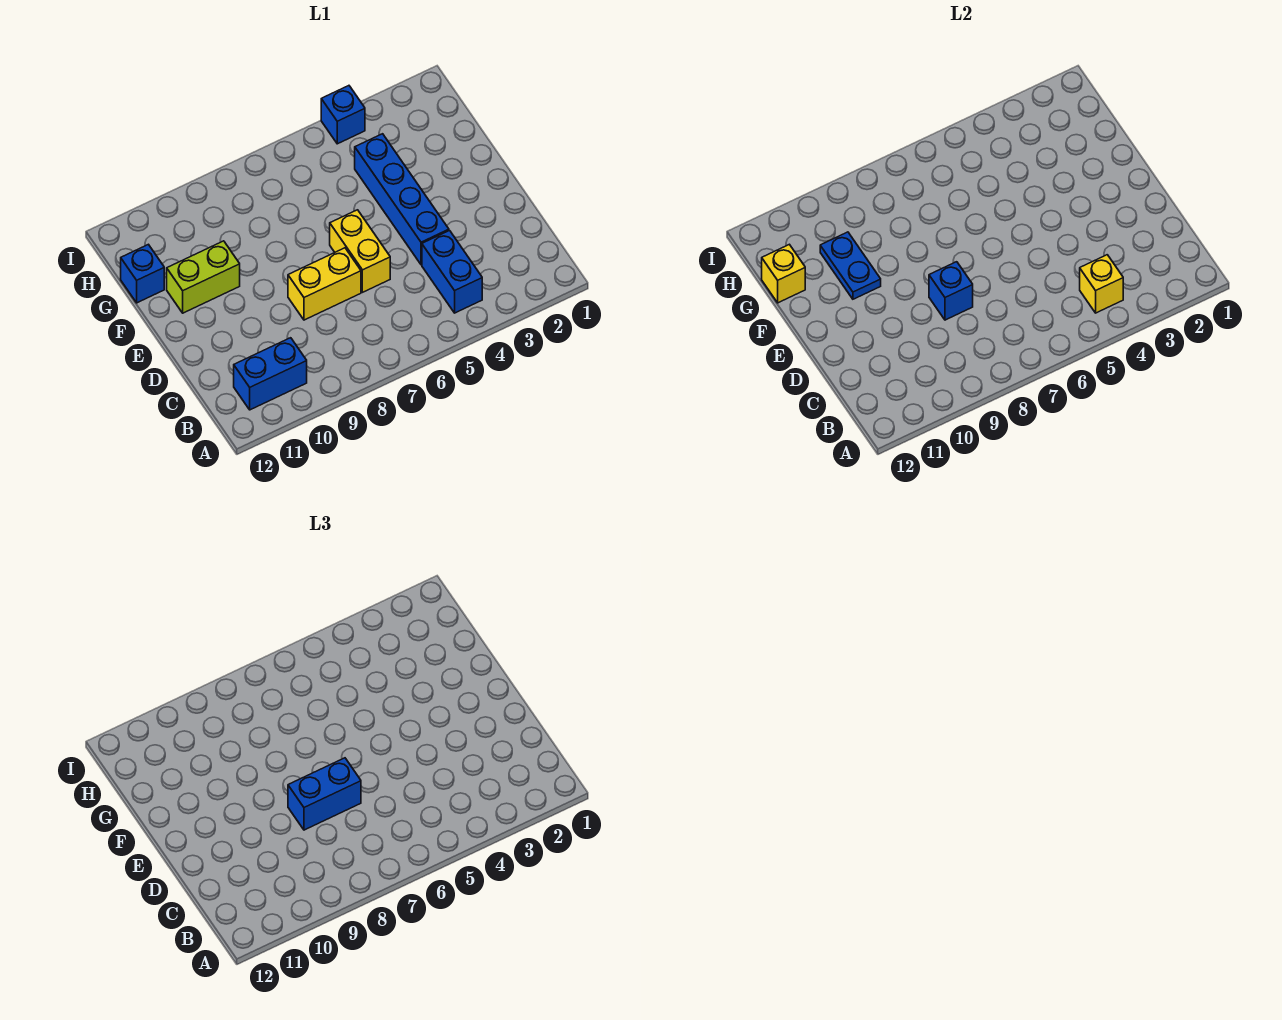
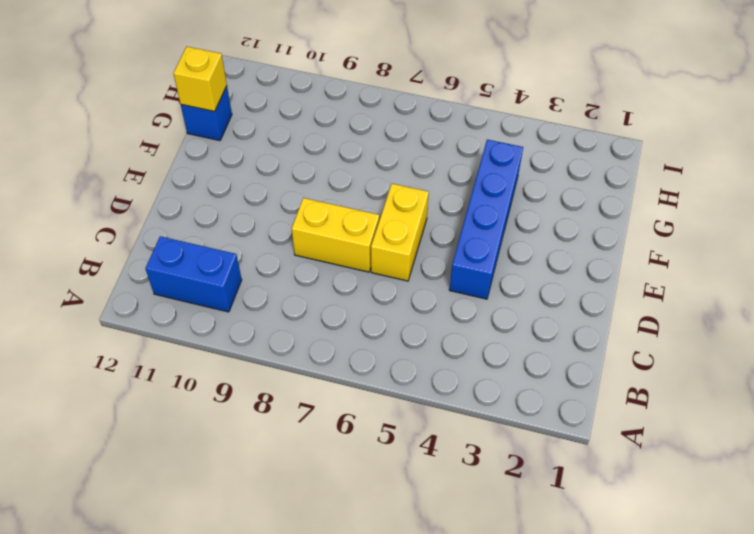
none -> blue 1x2 brick [422,231,482,313]
none -> lime 1x2 brick [167,241,240,313]
none -> blue 1x1 brick [321,86,365,144]

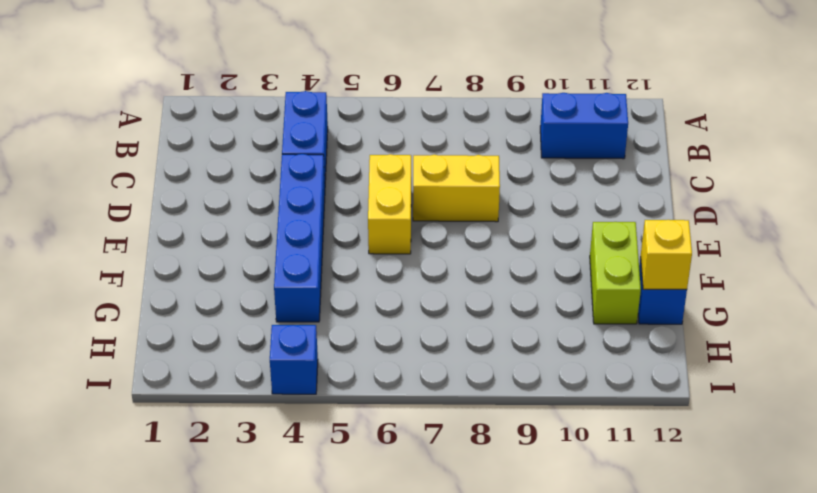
lime 1x2 brick [590,222,641,324] -> lime 1x2 brick turned to [167,241,240,313]
none -> yellow 1x1 brick [1080,255,1123,313]
none -> blue 1x1 brick [929,262,973,320]
none -> blue 1x2 plate [820,232,881,299]

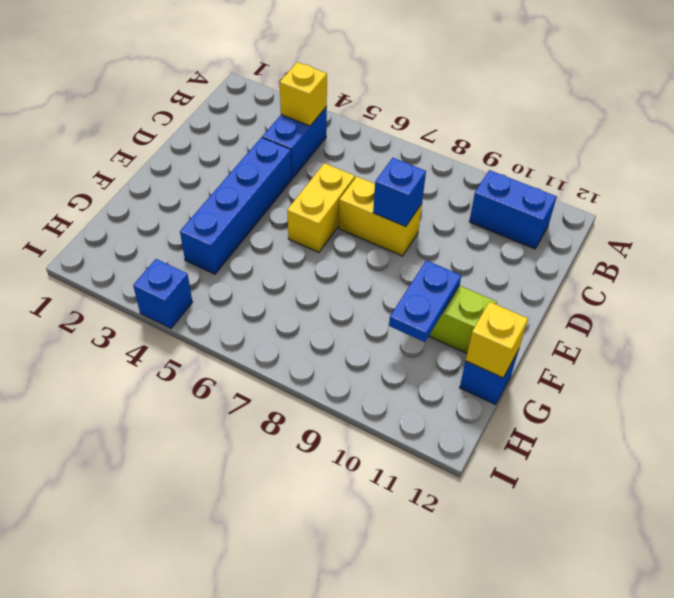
none -> blue 1x2 brick [288,758,361,830]

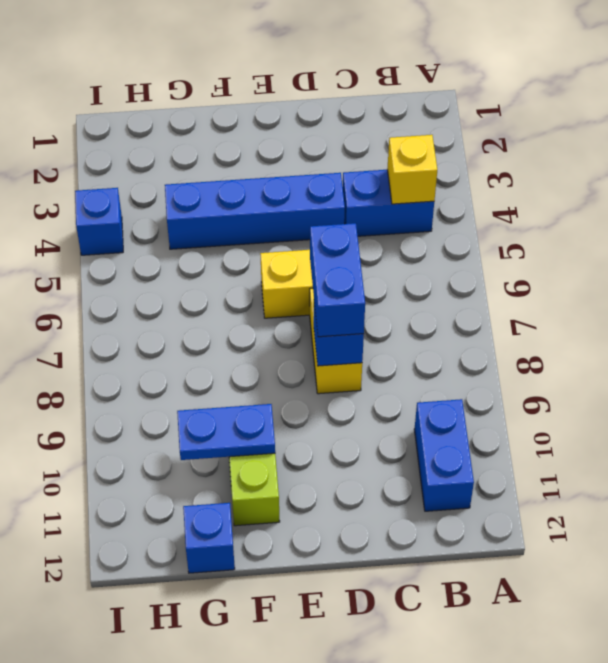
none -> yellow 1x1 brick [762,244,805,303]

